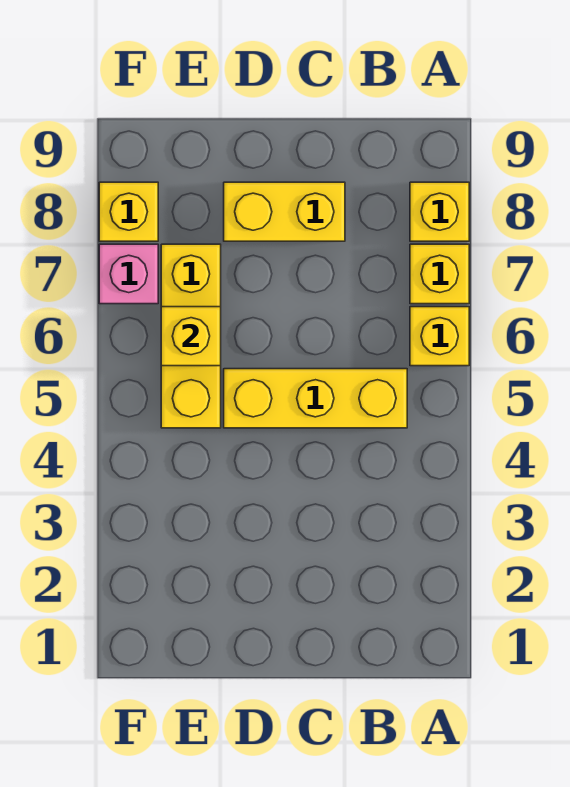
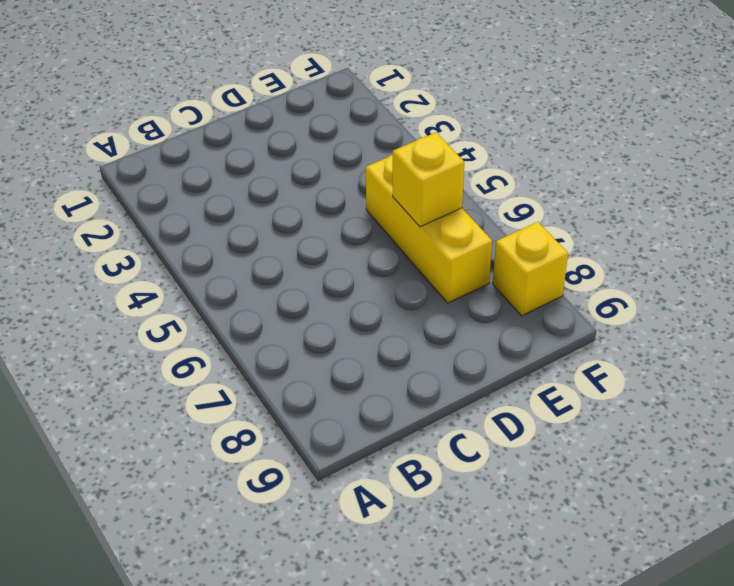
none -> yellow 1x1 brick [410,307,469,366]
none -> yellow 1x1 brick [410,244,469,304]

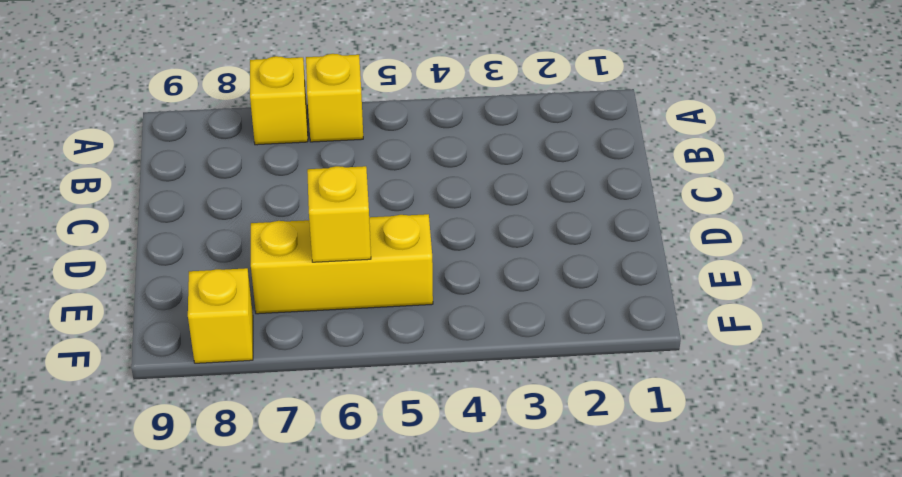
none -> yellow 1x1 brick [410,182,469,241]
none -> yellow 1x3 brick [224,369,407,428]

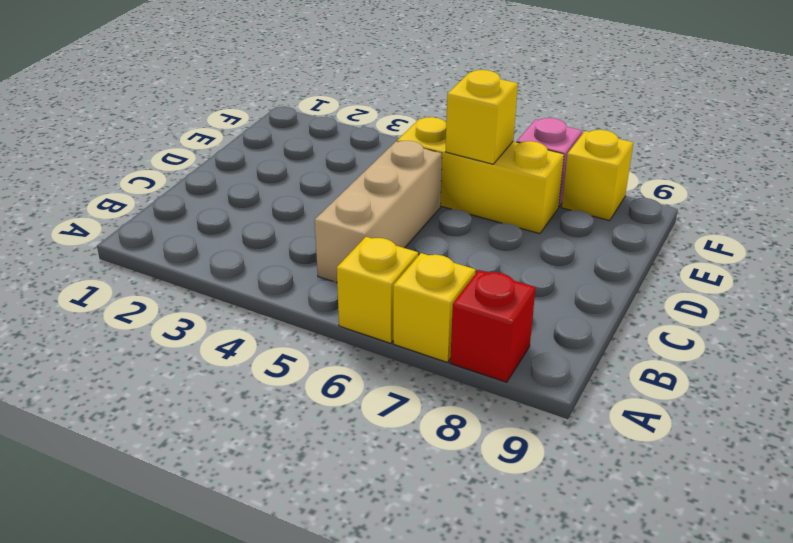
red 1x1 brick [450,270,536,382] -> yellow 1x1 brick [410,182,469,241]
tan 1x3 brick [315,141,442,283] -> yellow 1x3 brick [224,369,407,428]
none -> yellow 1x2 brick [224,182,345,241]

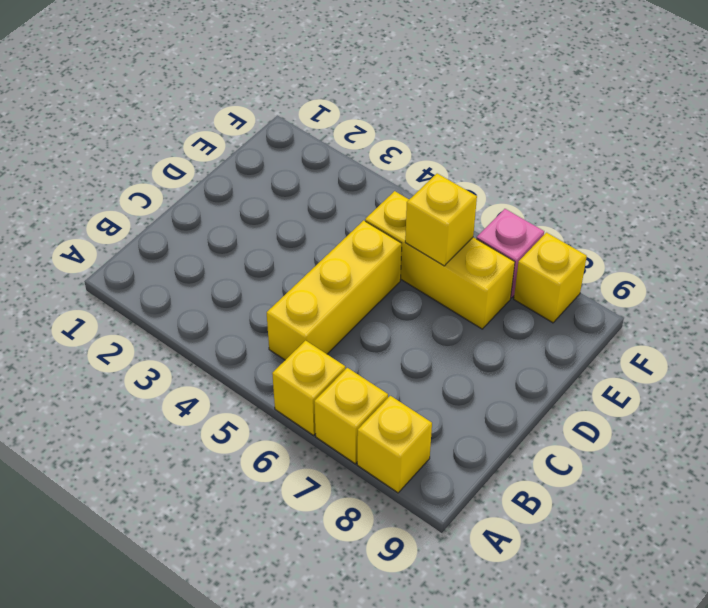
none -> yellow 1x2 brick [224,182,345,241]

